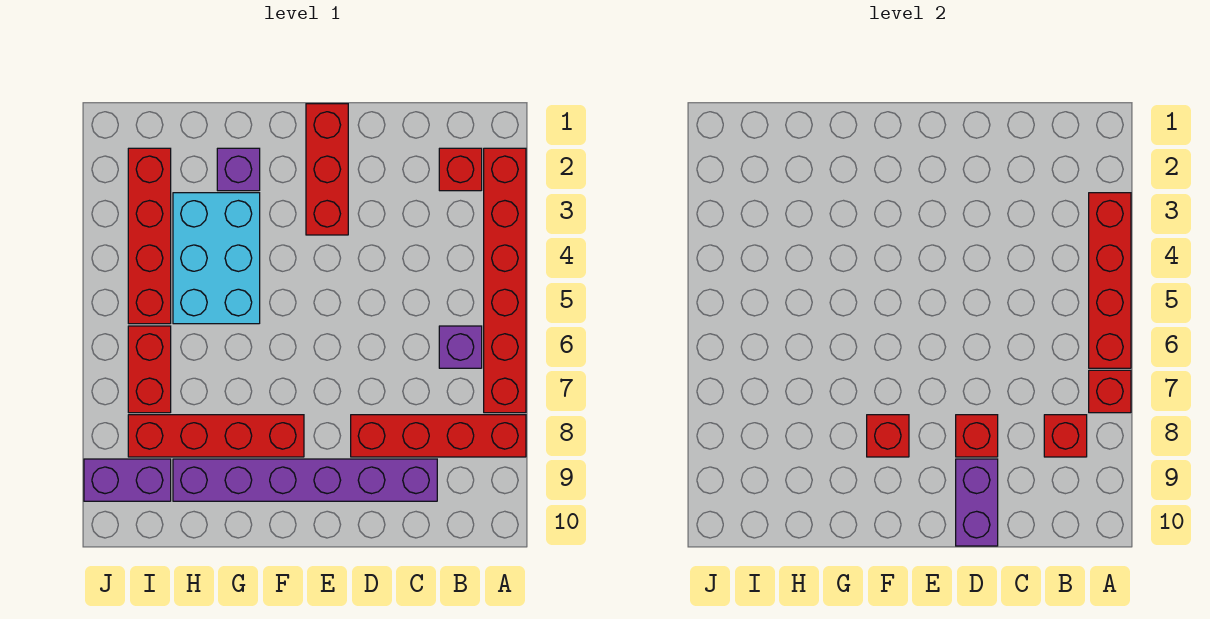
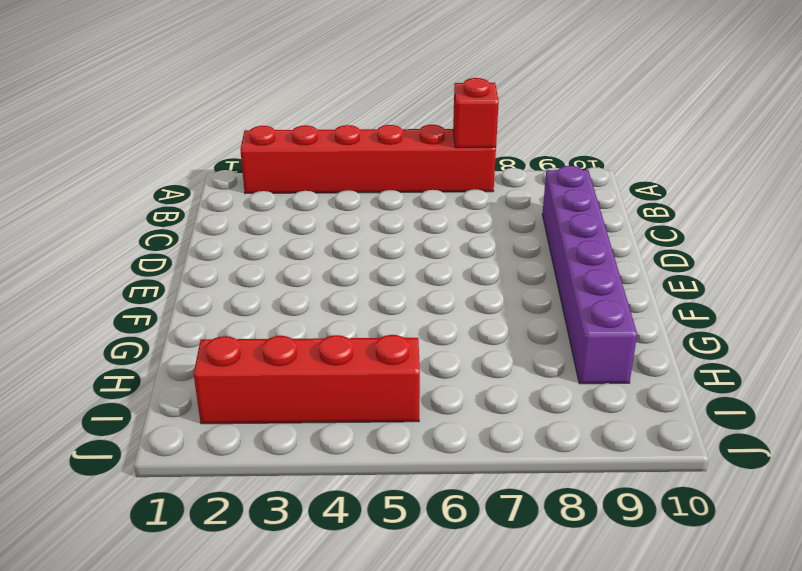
none -> red 1x4 brick [351,415,526,457]
none -> red 1x1 brick [439,148,482,191]
none -> purple 1x1 brick [439,326,482,368]

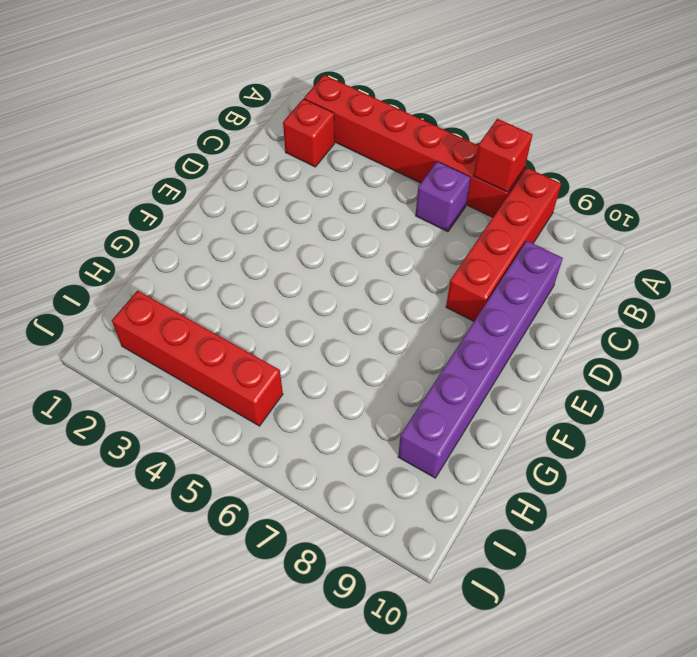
none -> red 1x3 brick [306,104,348,235]
none -> red 1x4 brick [128,415,304,457]
none -> purple 1x1 brick [217,148,260,191]

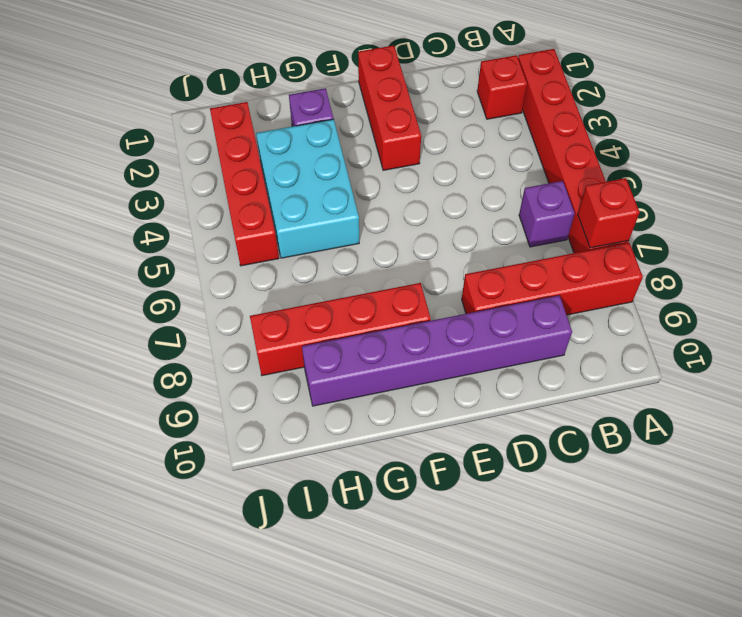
none -> red 1x2 brick [128,326,171,413]
none -> purple 1x2 brick [84,459,171,501]
none -> red 1x4 brick [1089,193,1131,368]

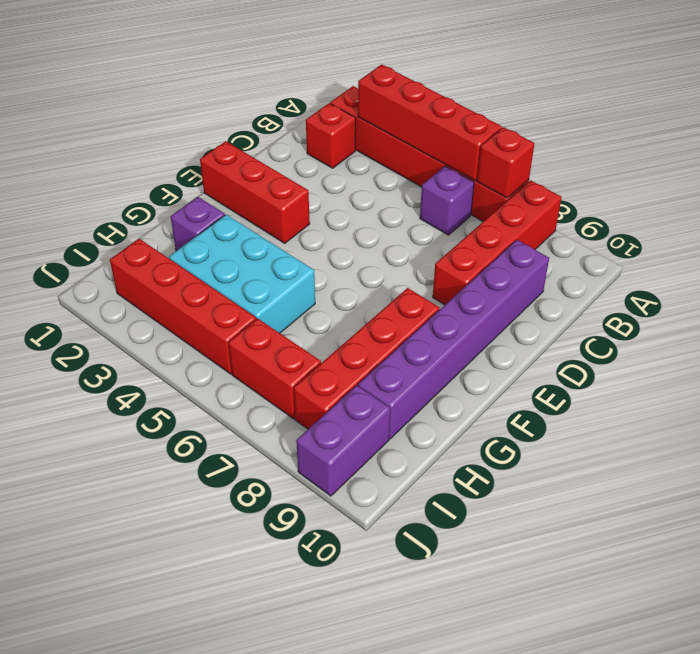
none -> red 1x1 brick [1044,415,1087,457]
none -> red 1x1 brick [956,415,998,457]
none -> purple 1x2 brick [956,459,998,546]

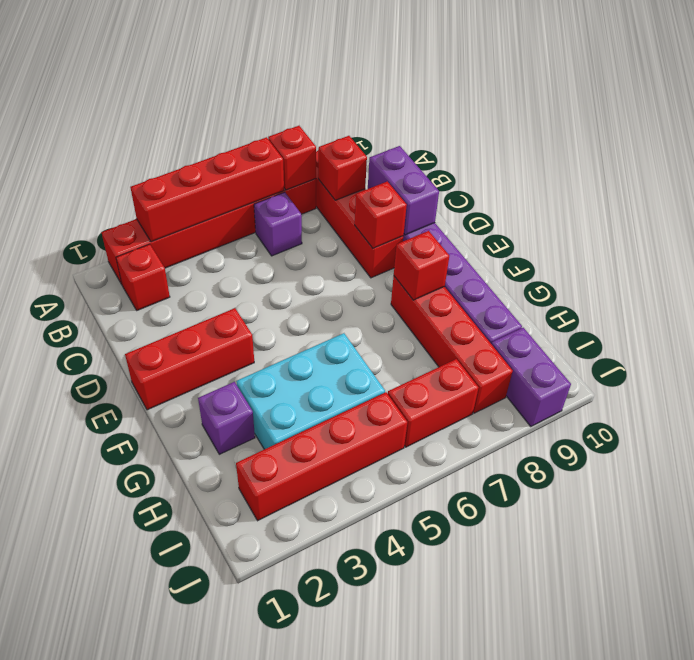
purple 1x2 brick [368,146,439,235] -> purple 1x2 brick turned to [956,459,998,546]

